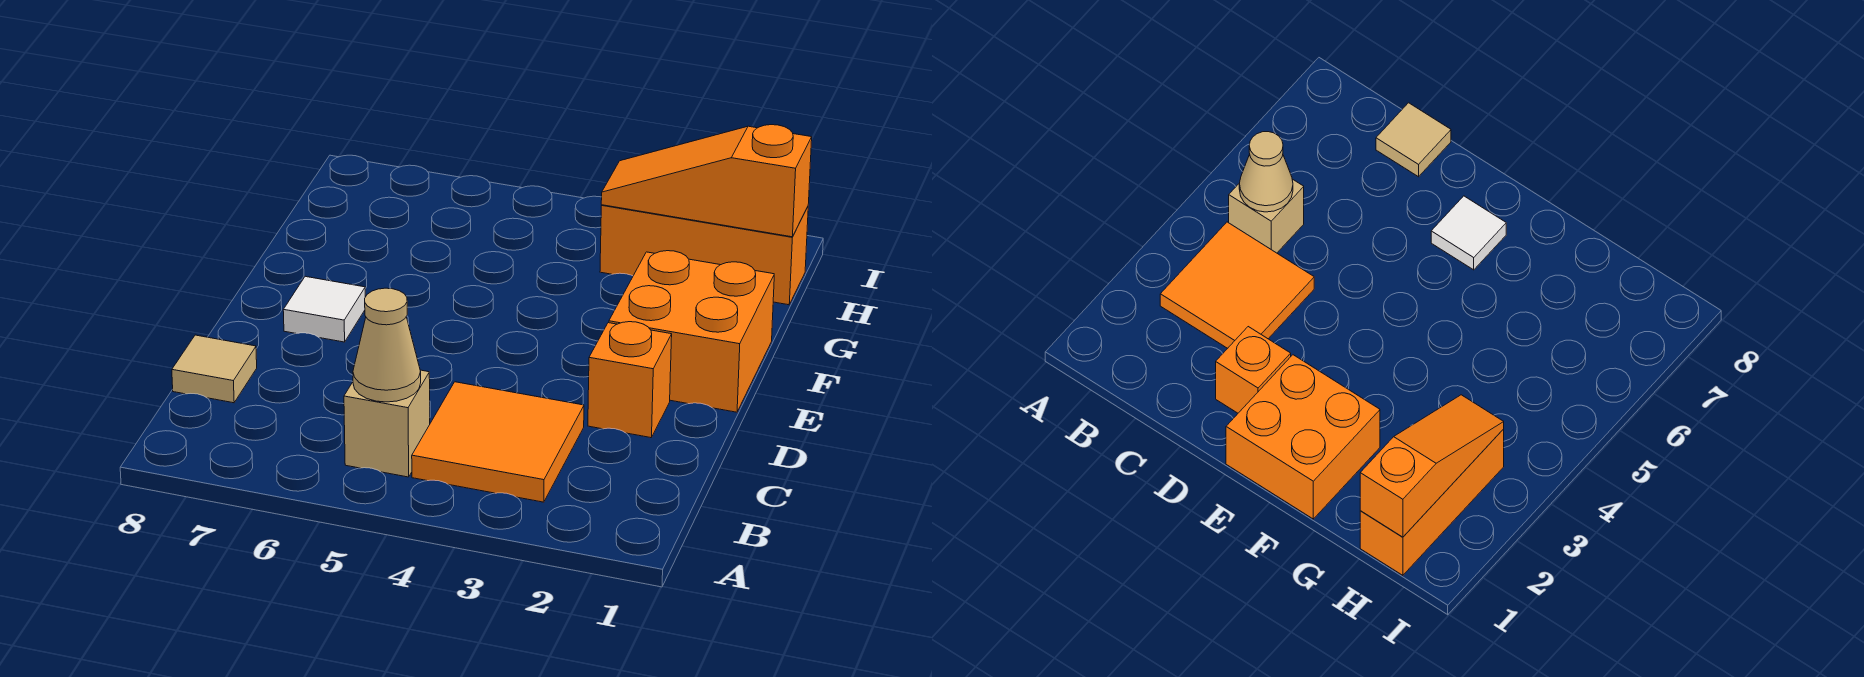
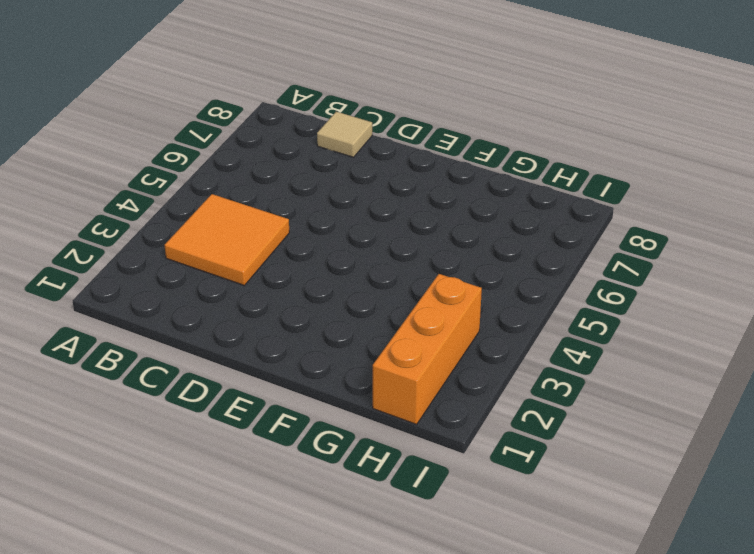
none -> tan 1x1 brick [344,370,430,477]
none -> orange 1x1 brick [588,322,672,438]

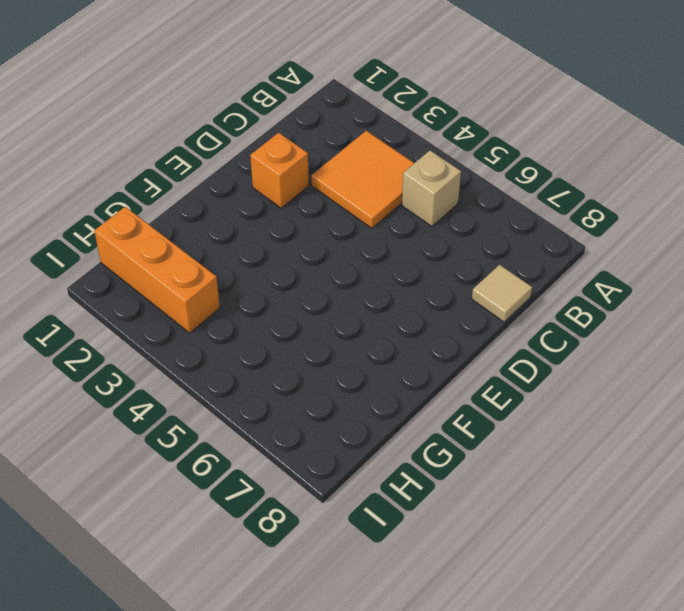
none -> orange 2x2 brick [609,251,774,412]
none -> white 1x1 tile [283,276,365,342]

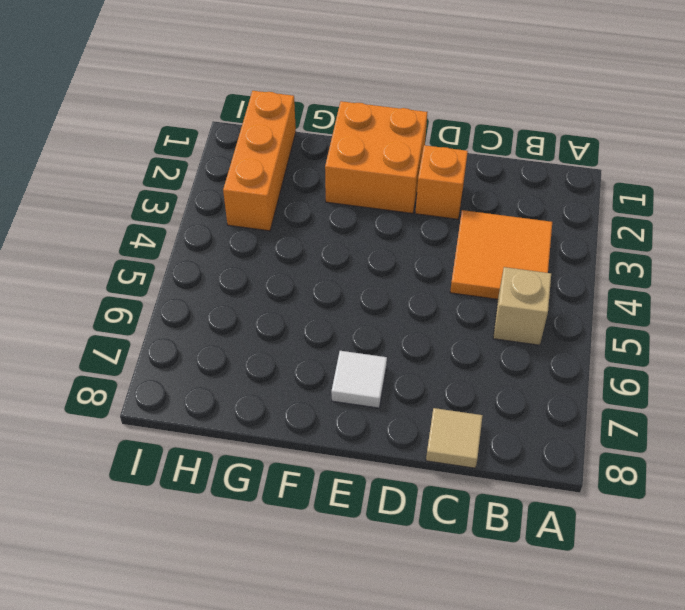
none -> tan 1x1 cone [353,288,421,402]
none -> orange 1x3 slope [601,125,812,237]

